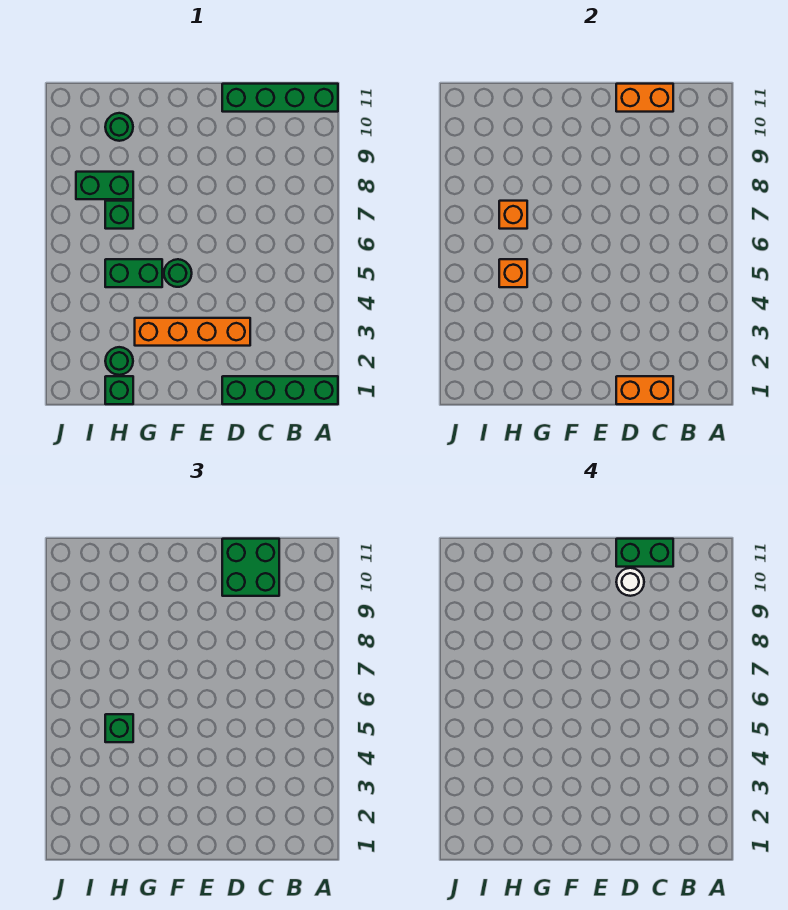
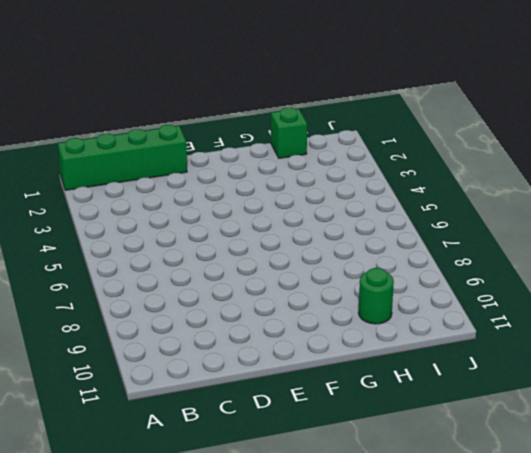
none -> green 1x4 brick [222,84,338,112]
none -> orange 1x4 brick [135,318,250,346]
none -> green 1x1 round brick [164,259,192,287]

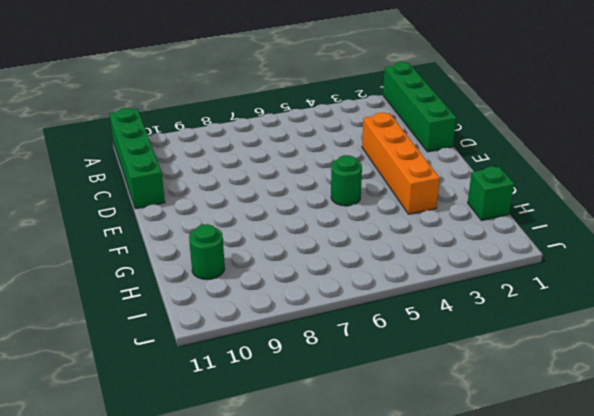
none -> green 1x2 brick [105,259,162,287]
none -> green 1x1 round brick [105,347,133,375]
none -> green 1x1 brick [105,201,133,229]

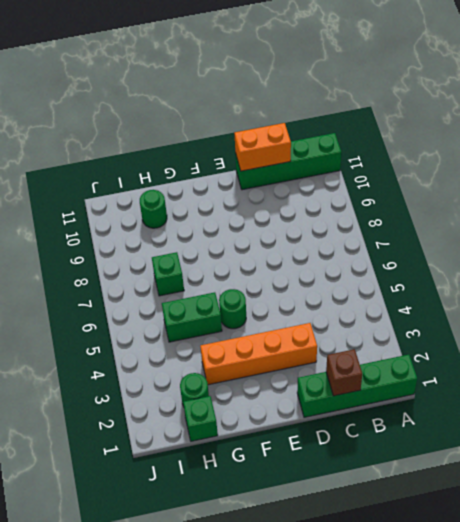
brown 1x1 brick [326,349,362,396] -> orange 1x2 brick [616,376,673,404]
none -> green 1x2 brick [76,172,133,199]
none -> orange 1x1 brick [499,259,527,287]
none -> orange 1x1 brick [499,201,527,229]

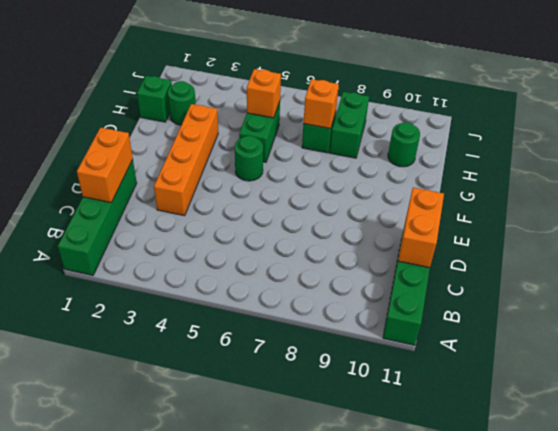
none -> green 2x2 brick [222,539,279,596]
none -> green 1x1 brick [105,714,133,742]
none -> green 1x2 brick [616,539,673,567]

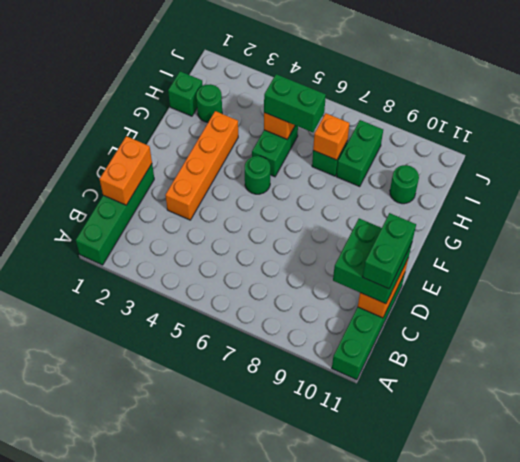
green 1x2 brick [264,74,326,132] -> green 1x1 brick [105,714,133,742]
none -> white 1x1 round brick [616,568,644,596]

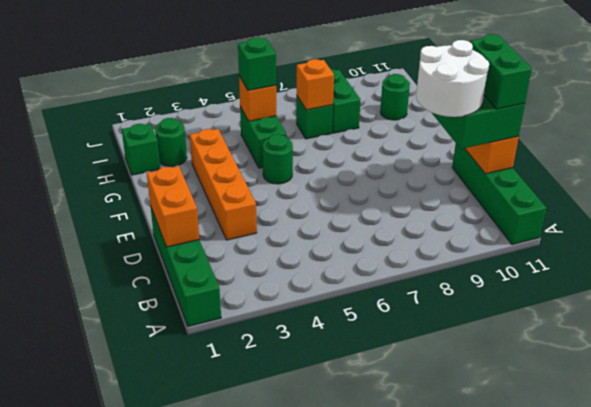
white 2x2 round brick [416,40,489,117] -> white 1x1 round brick [616,568,644,596]

